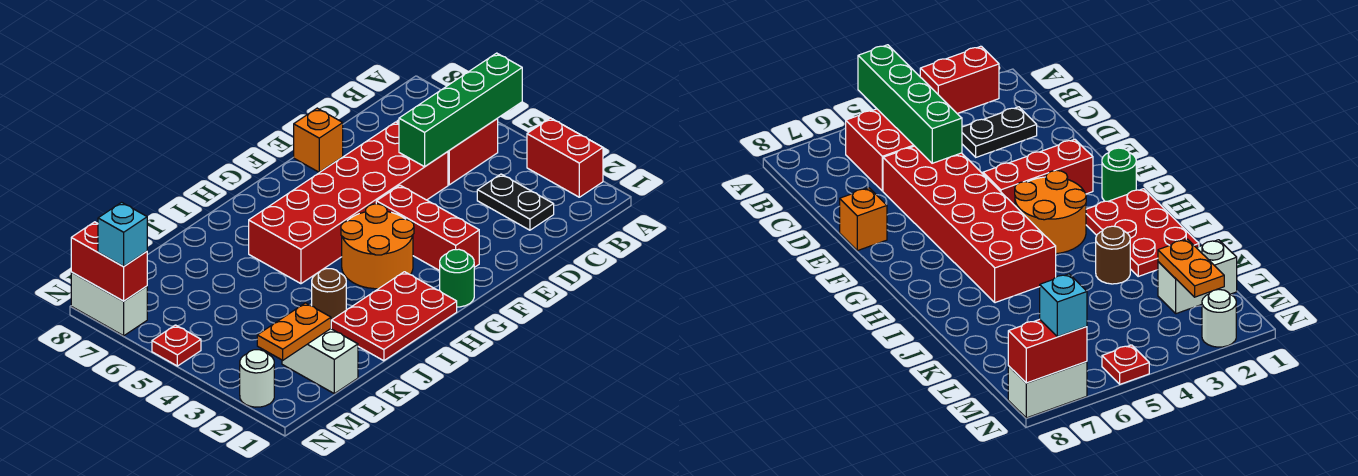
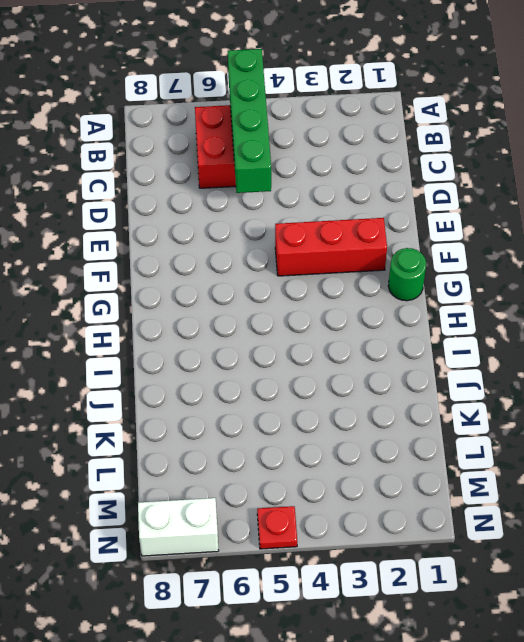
none -> red 1x2 brick [527,118,603,197]
none -> black 1x2 plate [477,174,554,230]
none -> red 2x6 brick [249,122,448,284]

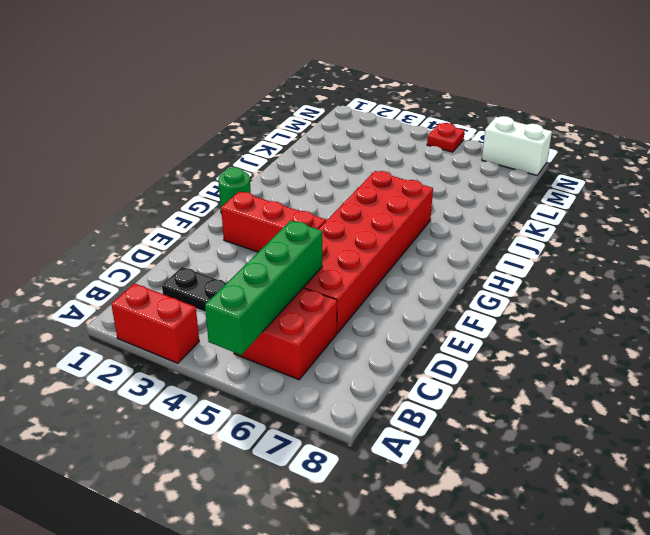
none -> orange 1x1 brick [294,108,343,172]
none -> orange 2x2 round brick [341,204,414,289]
none -> red 2x3 plate [331,272,457,361]

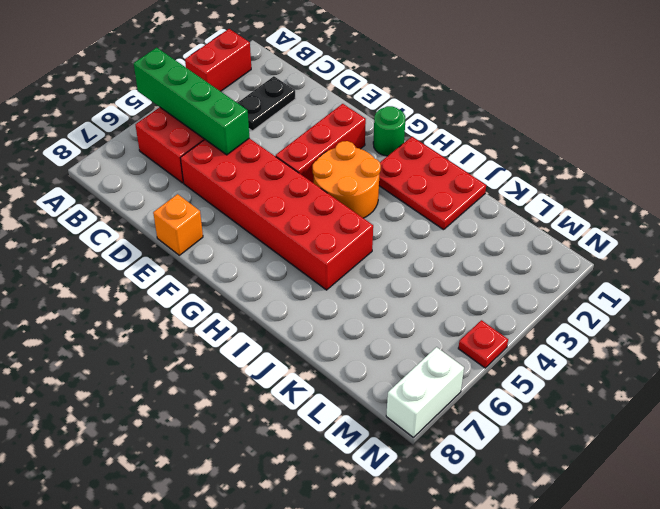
none -> brown 1x1 round brick [312,269,346,320]
none -> white 1x2 brick [282,329,358,394]
none -> white 1x1 round brick [240,350,274,407]

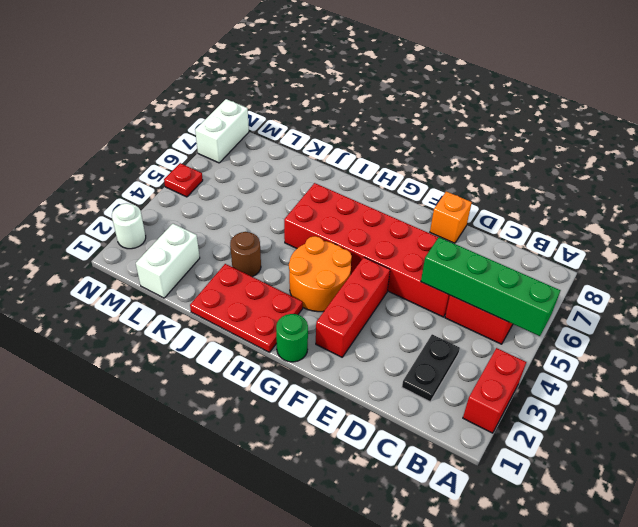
none -> orange 1x2 plate [257,303,331,360]
none -> red 1x2 brick [71,222,147,301]
none -> cyan 1x1 brick [98,202,147,267]

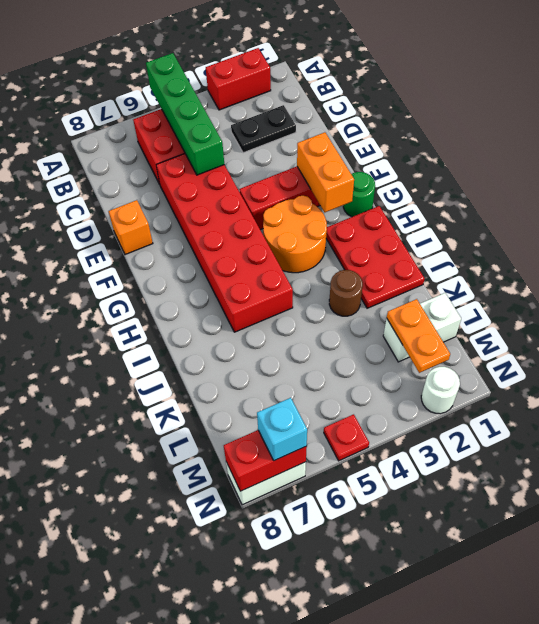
orange 1x2 brick [297,132,354,212] -> none

